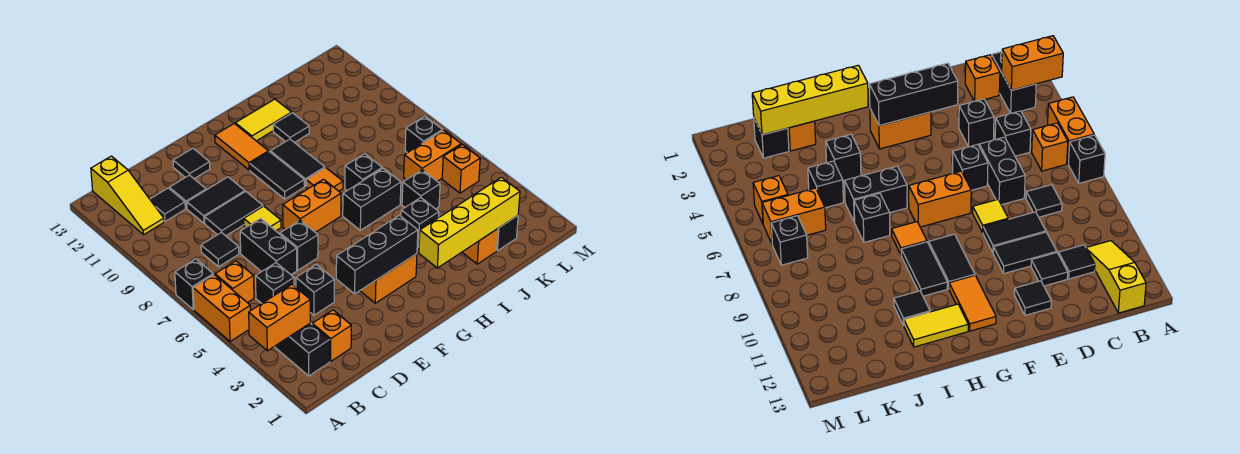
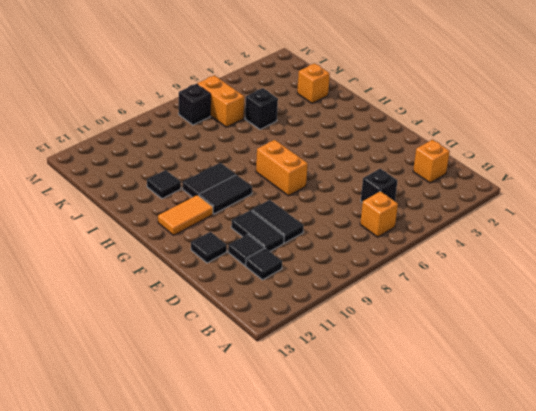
none -> orange 1x2 brick [193,275,251,342]
none -> black 1x1 brick [175,259,213,310]
none -> black 1x2 brick [274,323,330,376]
none -> yellow 1x3 slope [91,156,164,235]

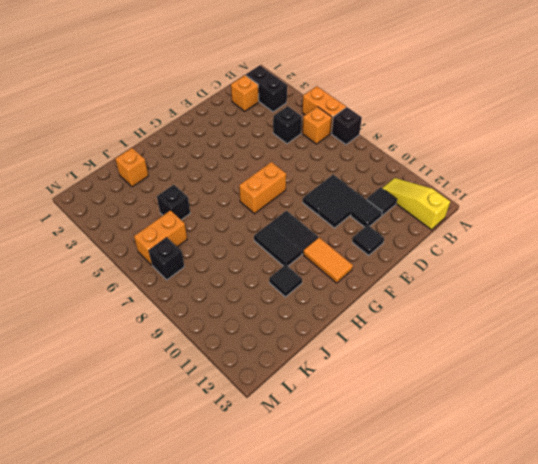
none -> black 1x1 tile [201,232,239,267]
none -> black 1x1 brick [296,264,334,315]
none -> black 1x2 brick [240,219,297,275]
none -> black 1x1 brick [280,221,318,270]

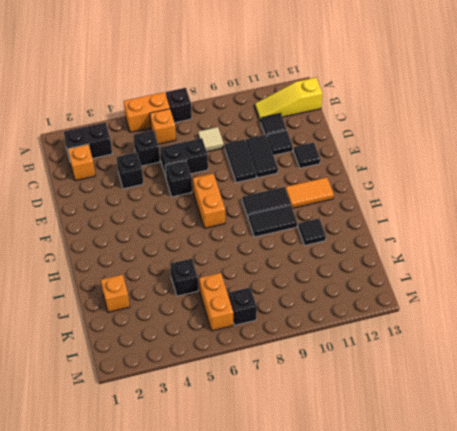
tan 1x1 tile [198,127,224,152] -> black 1x1 tile [201,232,239,267]
none -> yellow 1x1 tile [244,206,281,231]
none -> orange 1x2 brick [360,254,417,303]
none -> black 1x2 brick [343,168,401,230]
none -> orange 1x1 tile [306,168,343,191]

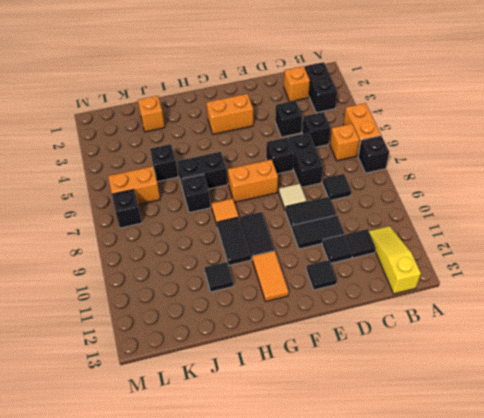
tan 1x1 tile [279,184,307,209] -> yellow 1x1 tile [244,206,281,231]
none -> yellow 1x2 tile [235,99,292,141]
none -> black 1x1 brick [401,198,439,247]
none -> black 1x1 brick [497,216,518,251]
none -> orange 1x1 brick [442,144,480,193]

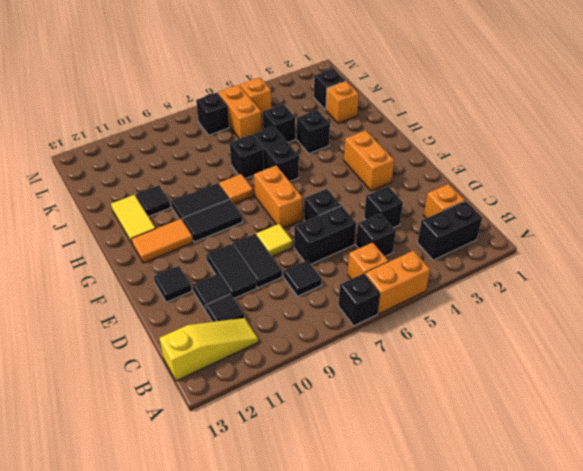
none -> orange 1x2 brick [249,284,310,351]
none -> black 1x3 brick [336,215,418,294]
none -> yellow 1x4 brick [419,177,520,268]

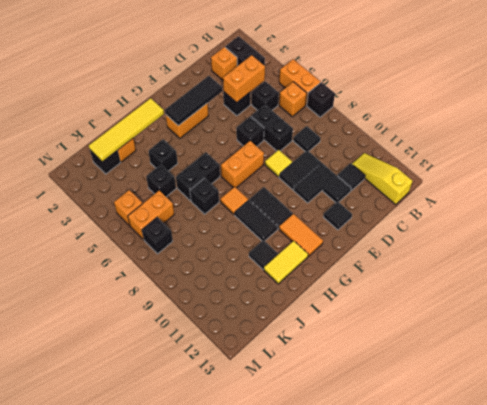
orange 1x2 brick [223,55,265,103] -> orange 1x2 brick moved to [249,284,310,351]
black 1x3 tile [165,76,222,126] -> black 1x3 brick [336,215,418,294]
yellow 1x4 tile [89,98,164,162] -> yellow 1x4 brick [419,177,520,268]

